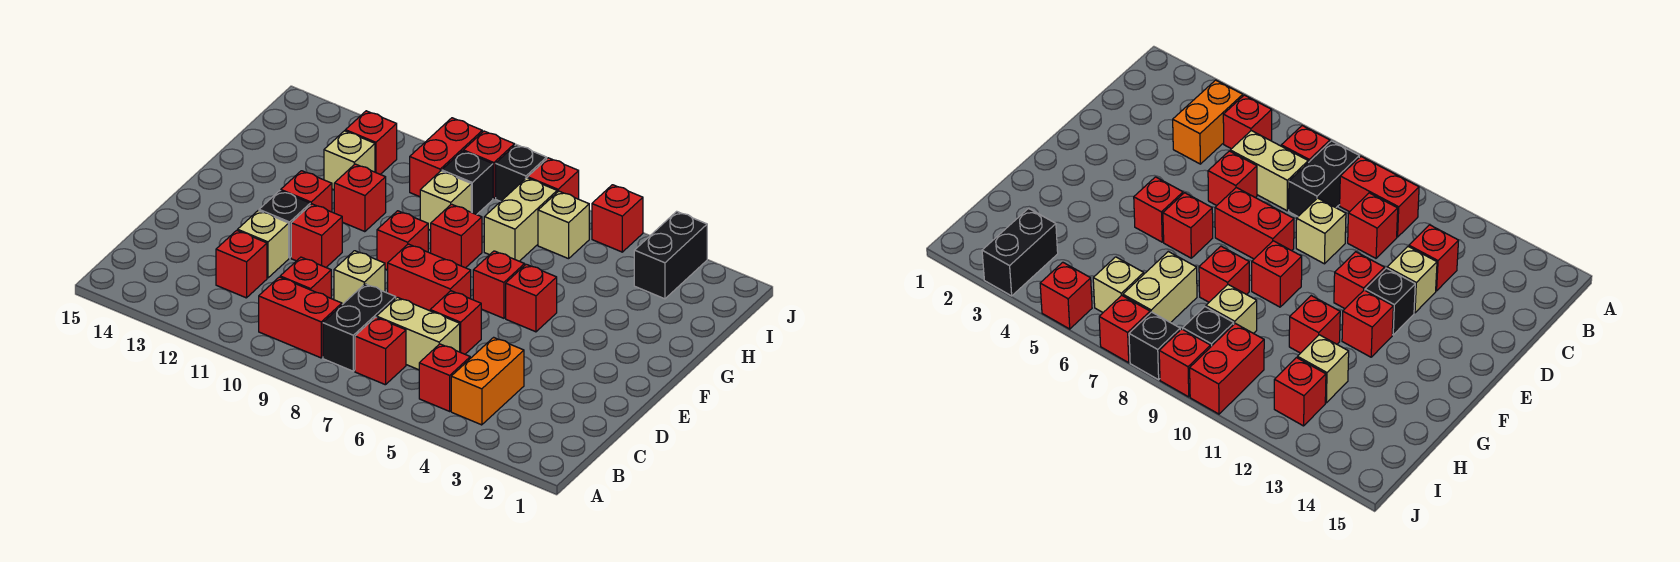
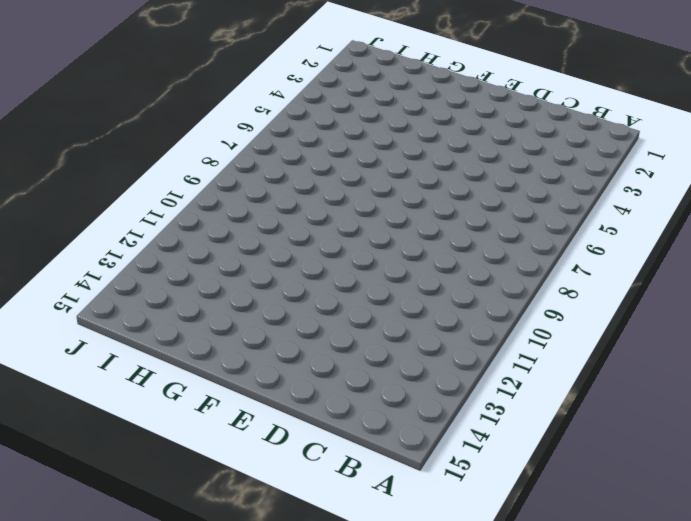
none -> orange 1x2 brick [451,337,524,425]
none -> red 1x1 brick [419,344,470,411]
none -> red 1x1 brick [355,317,406,385]
none -> black 1x2 brick [323,284,396,371]

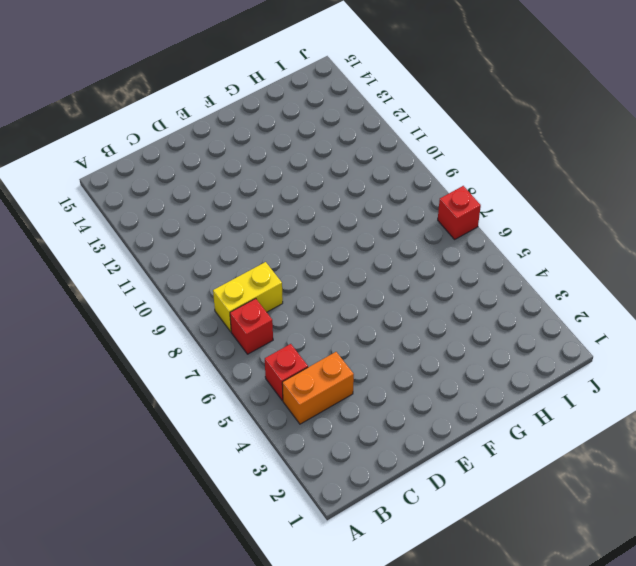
yellow 1x2 brick [213,262,283,332] -> black 1x2 brick [323,284,396,371]
none -> red 1x2 brick [259,277,342,358]
none -> tan 1x2 brick [377,297,460,370]
none -> red 1x1 brick [280,257,331,298]
none -> red 1x1 brick [216,230,267,298]

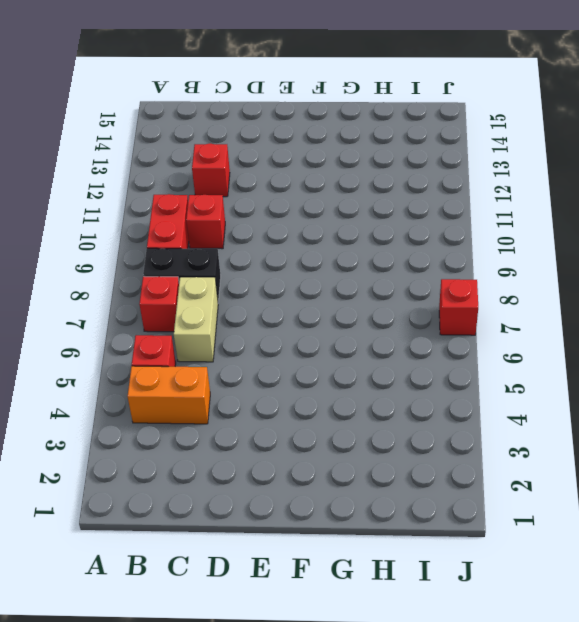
none -> red 1x1 brick [430,291,481,354]
none -> tan 1x1 brick [334,251,385,305]
none -> tan 1x1 brick [238,210,289,278]
none -> red 1x2 brick [388,244,471,311]

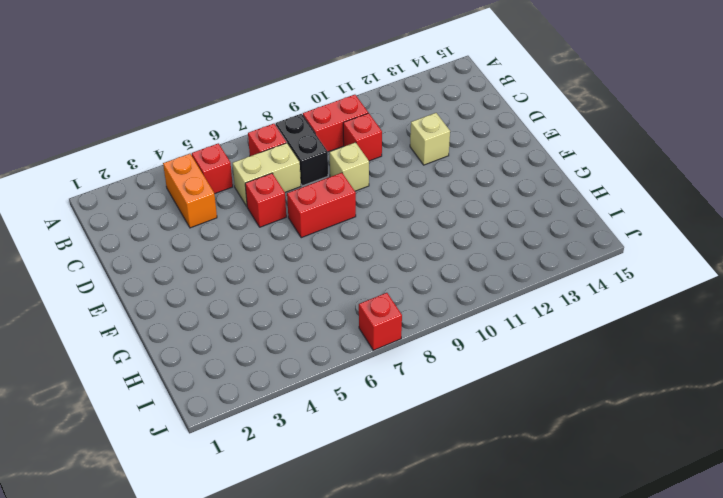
none -> red 1x1 brick [216,230,267,298]
none -> red 1x1 brick [291,204,342,267]
none -> black 1x1 brick [259,191,310,258]
none -> red 1x1 brick [506,264,557,332]

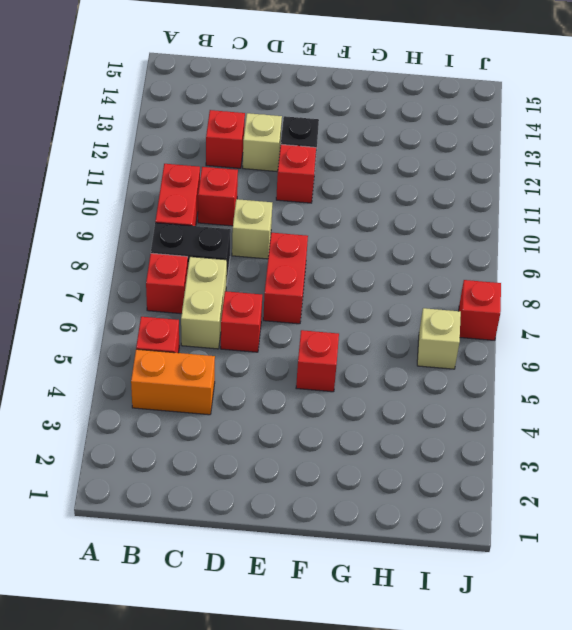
none -> red 1x1 brick [473,251,525,318]
none -> red 1x1 brick [377,211,428,270]
none -> red 1x1 brick [281,171,332,212]
none -> red 1x1 brick [431,204,482,268]

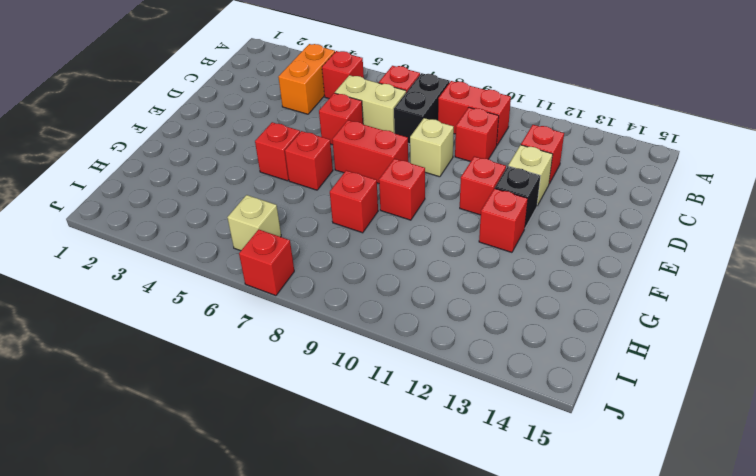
none -> red 1x1 brick [334,164,386,232]
none -> tan 1x2 brick [484,178,557,261]
none -> tan 1x1 brick [420,171,471,230]
none -> tan 1x1 brick [324,131,375,190]

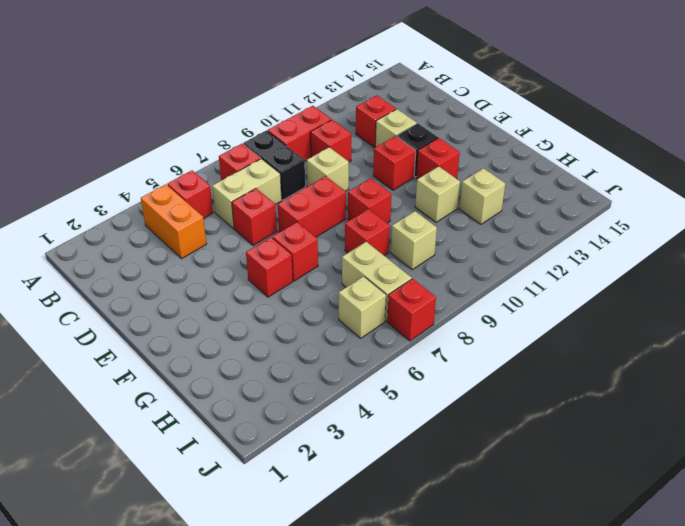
tan 1x1 brick [415,166,460,222] -> red 1x1 brick [334,164,386,232]
none -> black 1x2 brick [634,211,707,299]
none -> black 1x1 brick [442,151,493,215]
none -> red 1x2 brick [410,118,482,197]
none -> red 1x1 brick [345,111,397,174]

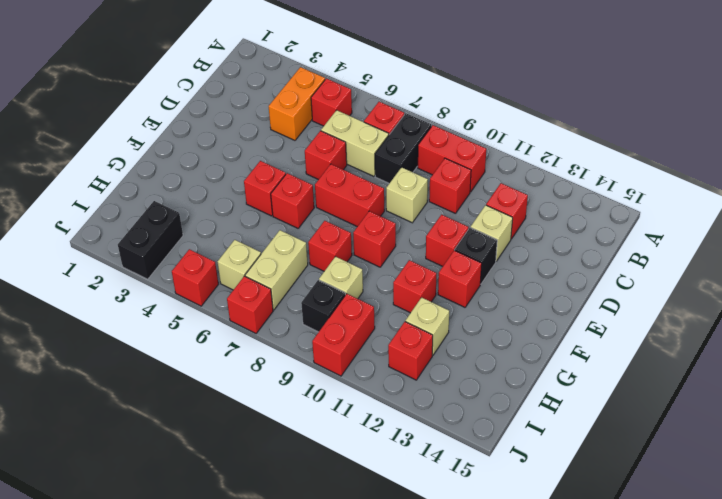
none -> black 1x1 brick [496,145,547,201]
none -> red 1x1 brick [463,131,515,199]

